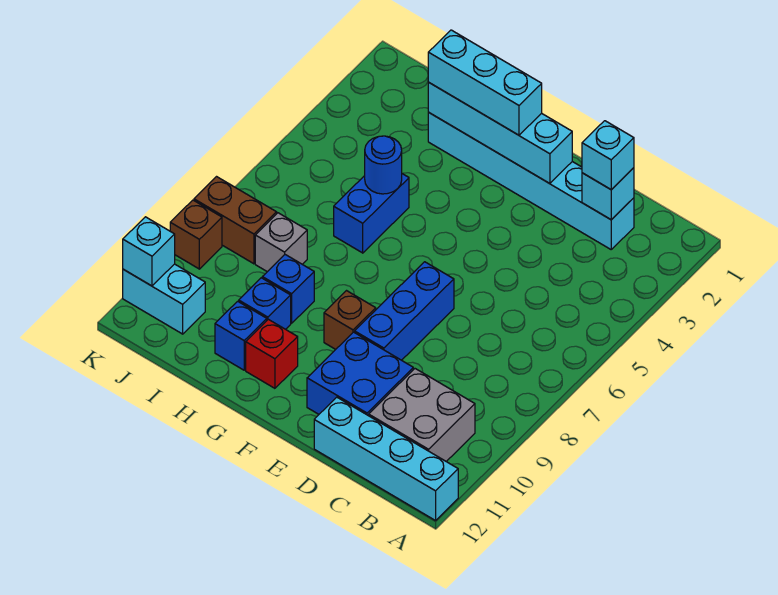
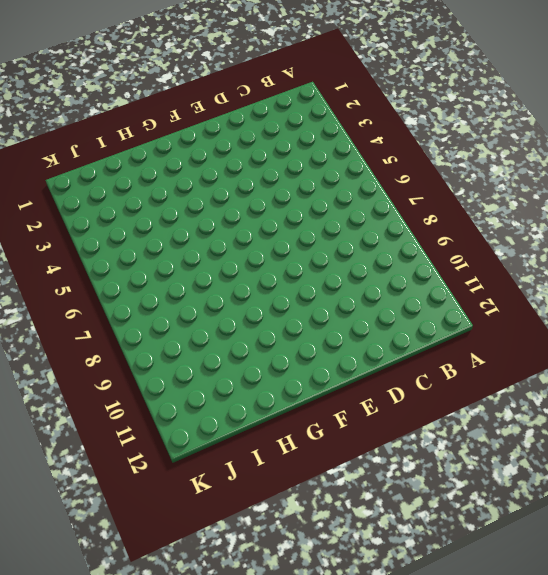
none -> cyan 1x4 brick [314,397,458,521]
none -> grey 2x2 brick [369,369,475,461]
none -> cyan 1x6 brick [428,113,634,249]

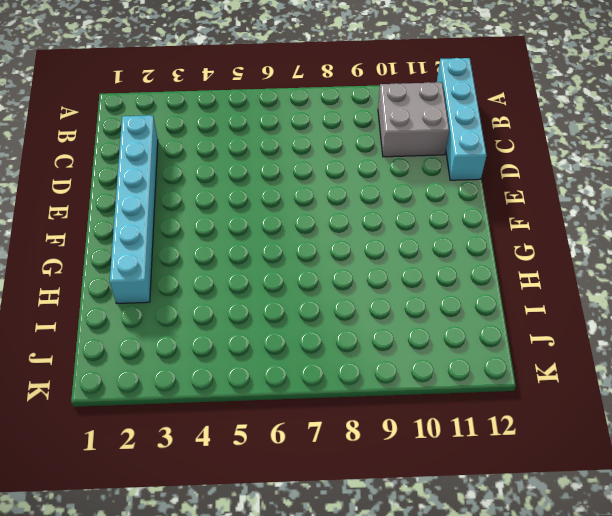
none -> blue 2x2 brick [307,332,413,416]
none -> blue 1x3 brick [355,262,454,360]
none -> brown 1x1 brick [324,291,376,349]

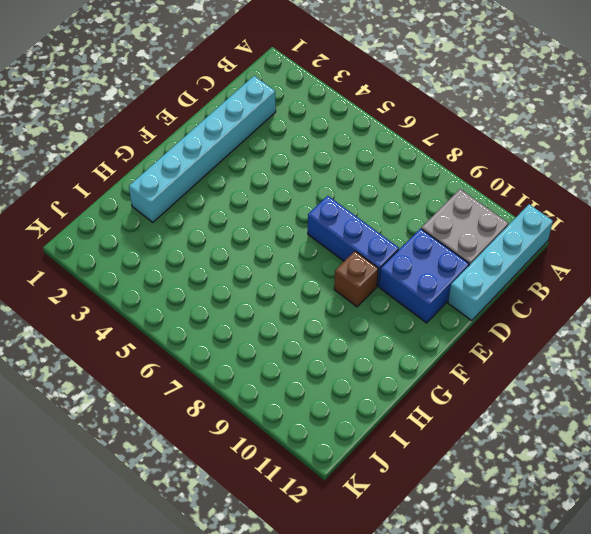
none -> red 1x1 brick [246,319,298,388]
none -> blue 1x2 brick [334,174,409,253]
none -> blue 1x1 brick [262,255,314,323]

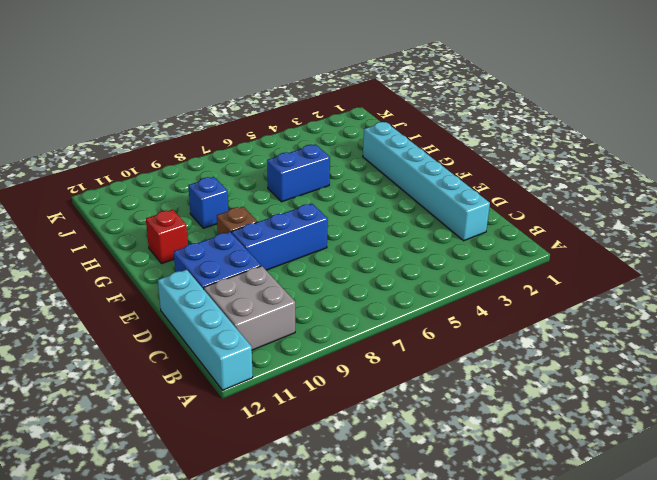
none -> blue 1x1 brick [239,278,291,329]
none -> blue 1x1 brick [215,301,267,370]
none -> grey 1x1 brick [255,213,307,272]

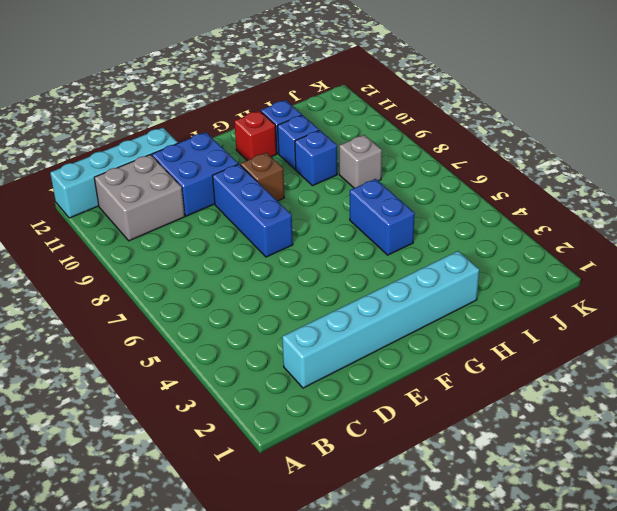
none -> brown 1x2 brick [194,177,277,264]
none -> cyan 1x2 brick [123,264,205,334]
none -> brown 1x1 brick [170,200,222,269]

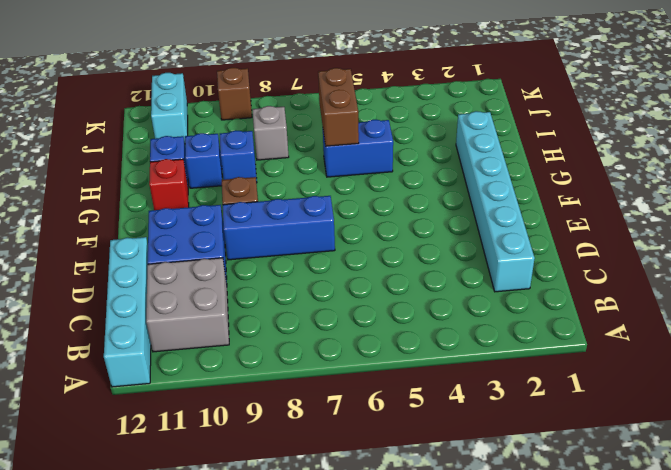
brown 1x2 brick [318,68,359,146] -> brown 1x2 brick moved to [194,177,277,264]
none -> cyan 1x1 brick [582,168,634,220]
none -> cyan 1x4 brick [428,83,572,184]
none -> blue 1x1 round brick [365,136,402,194]

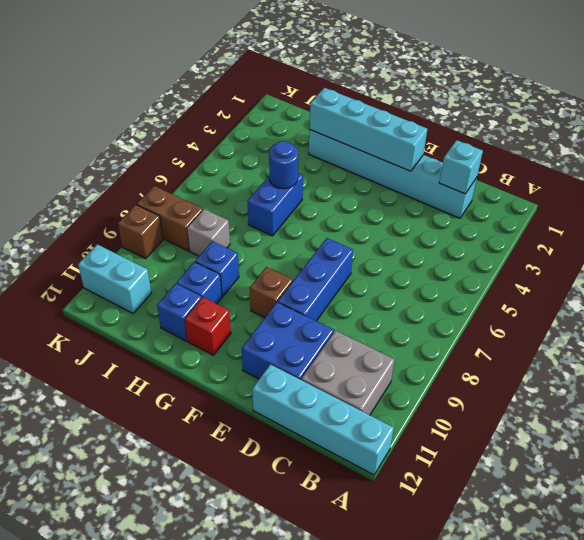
none -> cyan 1x1 brick [123,217,175,286]
none -> cyan 1x1 brick [582,121,634,190]
none -> cyan 1x3 brick [428,30,542,135]

